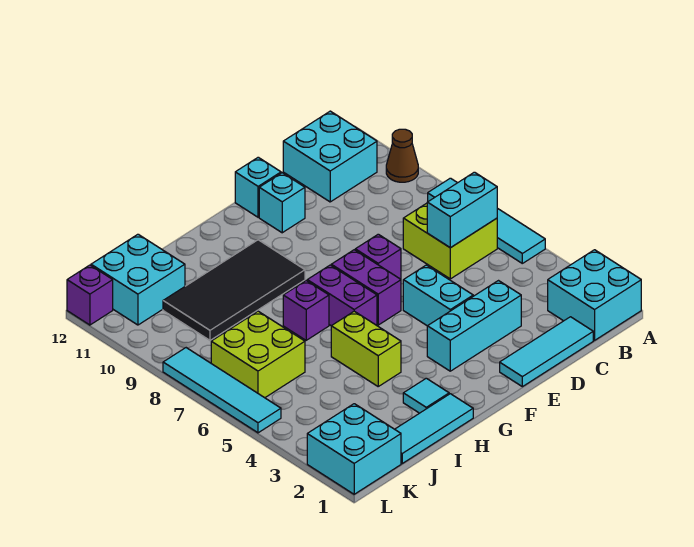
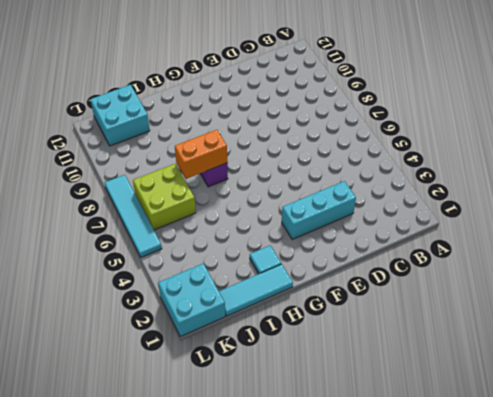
orange 1x2 brick [175,130,227,179] -> none
none -> cyan 2x2 brick [548,250,641,340]
none -> cyan 1x4 tile [428,178,545,263]
none -> brown 1x1 cone [386,129,418,182]

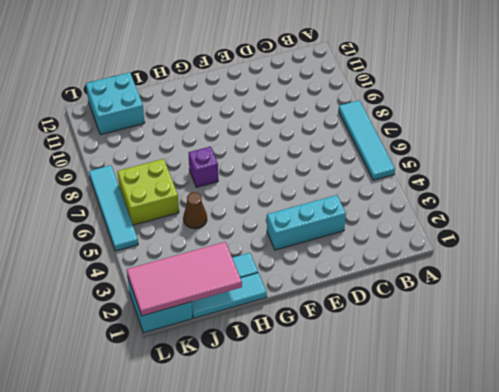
pink 2x4 tile [127,242,242,316] -> none
brown 1x1 cone [183,192,207,229] -> brown 1x1 cone moved to [386,129,418,182]
none -> cyan 2x2 brick [548,250,641,340]
none -> lime 2x2 brick [403,203,497,279]
none -> cyan 2x2 brick [283,111,377,202]

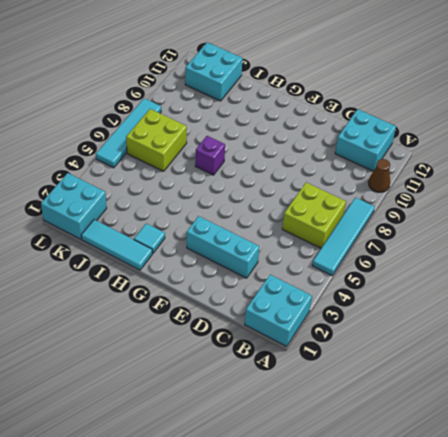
none -> cyan 1x3 tile [500,317,593,387]
none -> cyan 1x2 brick [403,265,473,326]
none -> purple 1x1 brick [355,234,401,279]

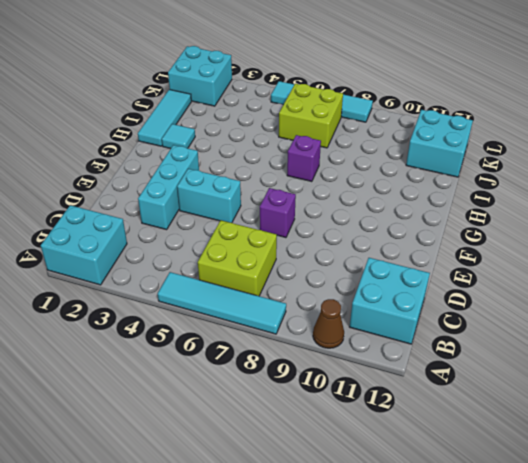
none -> cyan 1x3 tile [500,317,593,387]
none -> cyan 1x1 brick [259,173,305,233]
none -> cyan 1x1 brick [235,157,281,217]

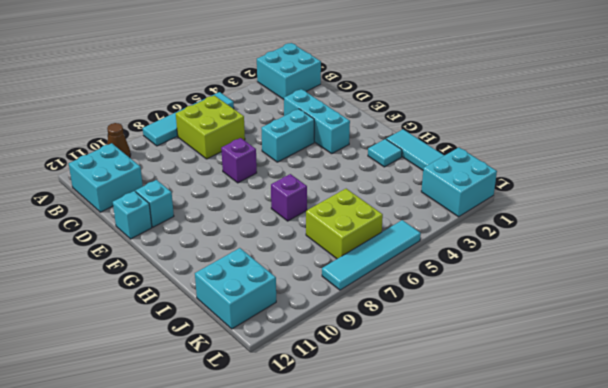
none -> cyan 1x3 tile [500,317,593,387]
none -> purple 1x2 brick [331,250,401,325]
none -> purple 1x2 brick [307,265,377,326]

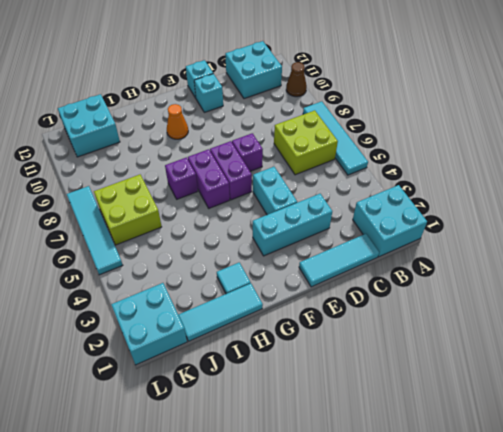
orange 1x1 cone [167,104,188,139] -> black 2x4 tile [163,240,305,340]
none -> lime 1x2 brick [331,311,401,386]
none -> purple 1x1 brick [67,265,113,325]
none -> cyan 1x2 brick [427,172,497,248]

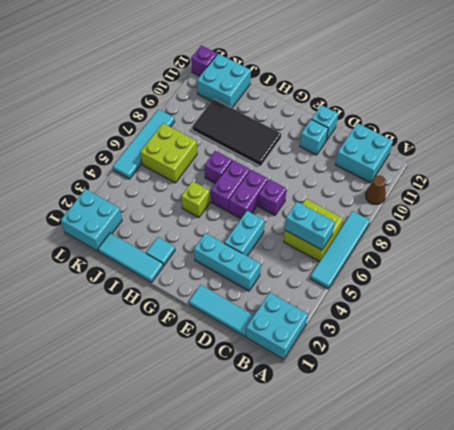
lime 1x1 brick [181,181,210,217] -> lime 1x2 brick [331,311,401,386]

